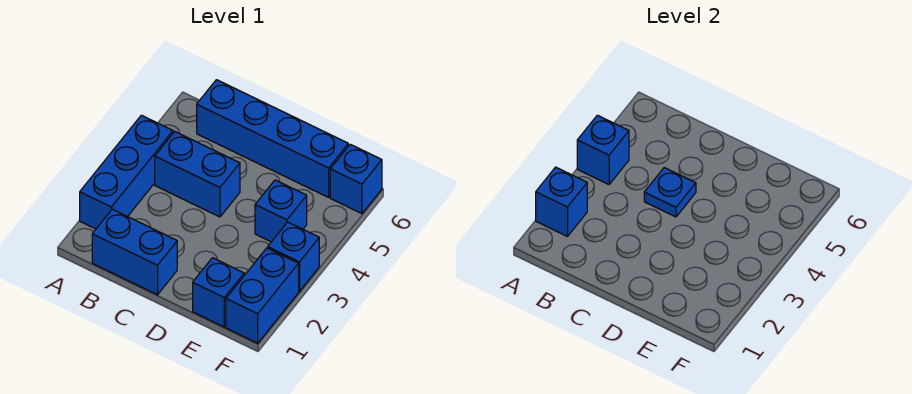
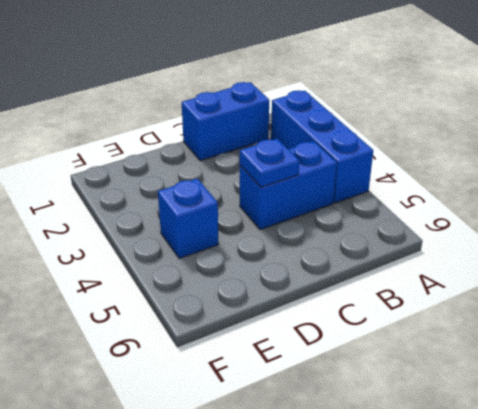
none -> blue 1x4 brick [197,80,348,197]
none -> blue 1x1 brick [193,258,244,327]
none -> blue 1x2 brick [226,248,299,343]

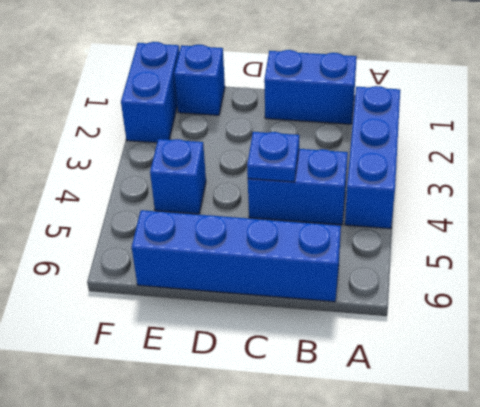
none -> blue 1x1 brick [268,222,319,291]
none -> blue 1x1 brick [330,144,382,214]
none -> blue 1x1 brick [536,167,587,237]

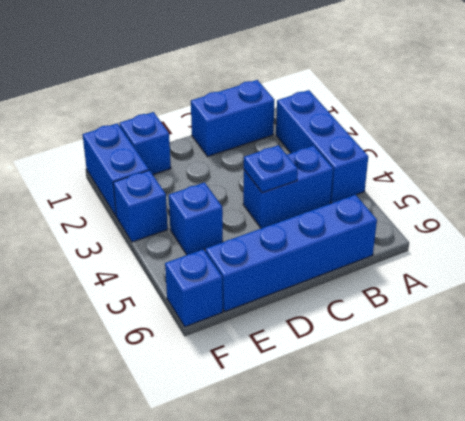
none -> blue 1x1 brick [536,167,587,237]
none -> blue 1x1 brick [577,115,629,184]

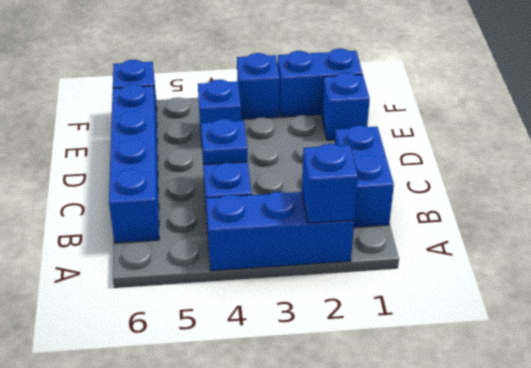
none -> blue 1x1 brick [577,115,629,184]

